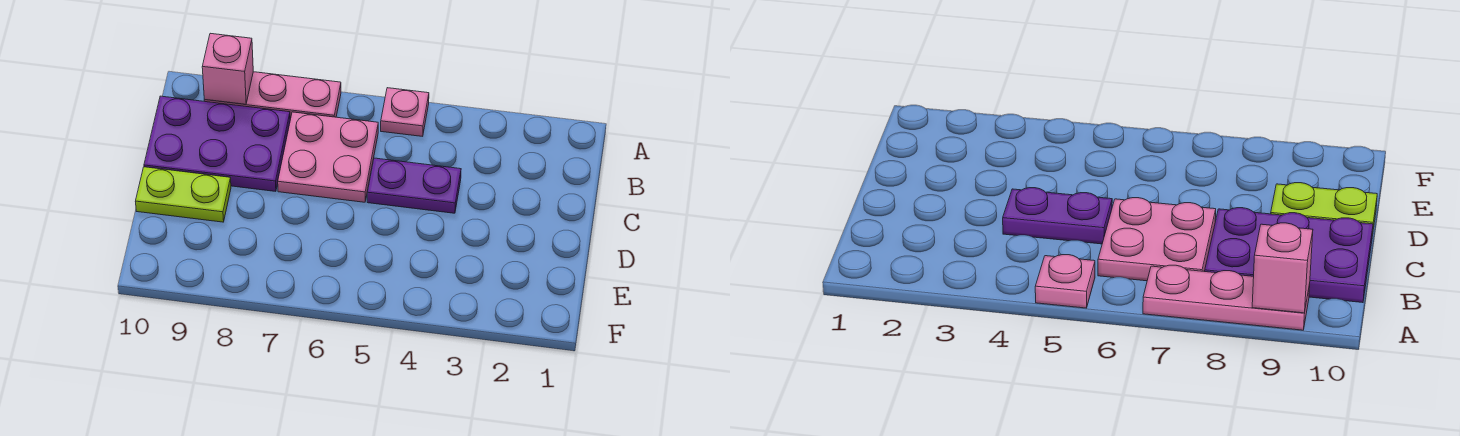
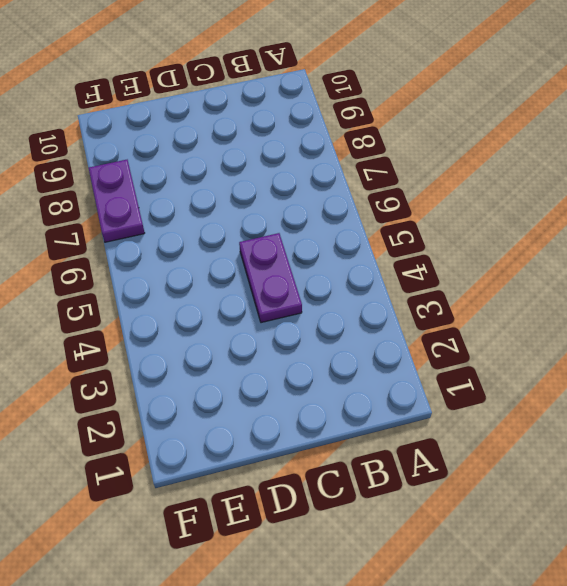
purple 1x2 plate [89,160,145,242] -> none
none -> pink 1x1 plate [381,88,429,136]
none -> pink 1x3 plate [204,72,341,119]

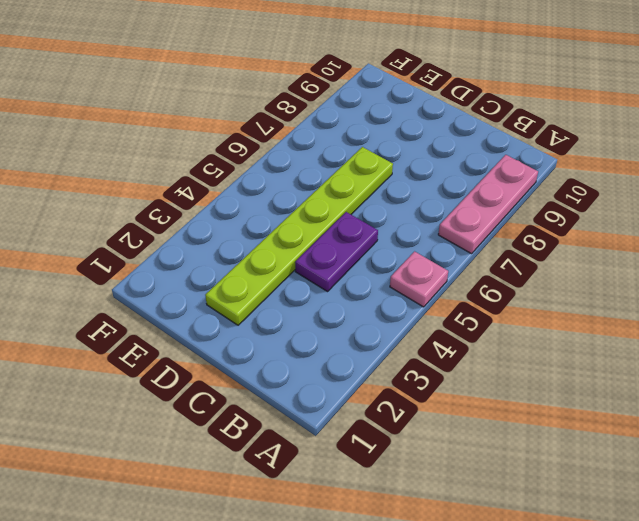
lime 1x6 plate [205,147,393,325] -> none
none -> pink 2x2 plate [278,112,378,202]
none -> purple 2x3 plate [144,96,290,191]

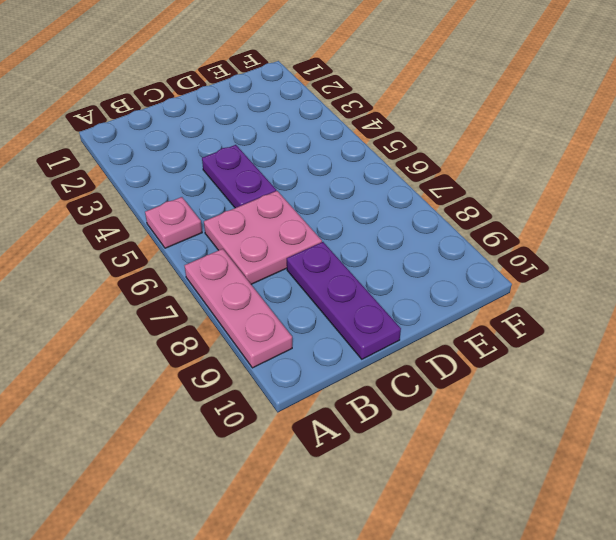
purple 1x3 plate [287,242,401,359] -> purple 2x3 plate [144,96,290,191]
none -> lime 1x2 plate [135,167,231,222]
none -> pink 1x1 brick [202,33,253,104]

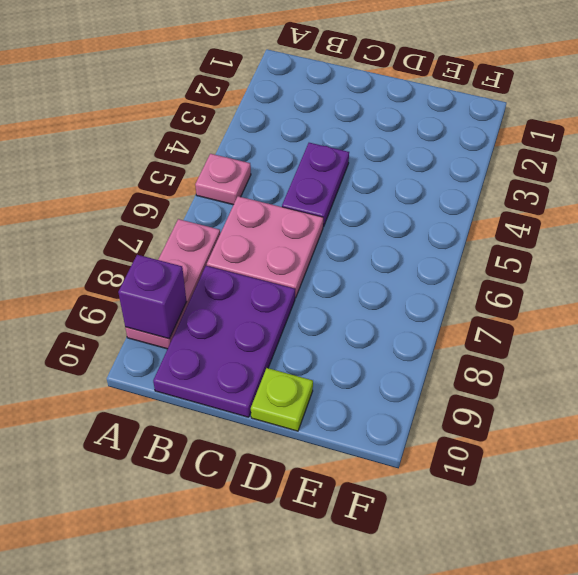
purple 1x1 brick [118,255,187,339] -> pink 1x1 brick [202,33,253,104]
lime 1x1 plate [251,368,313,431] -> lime 1x2 plate [135,167,231,222]

